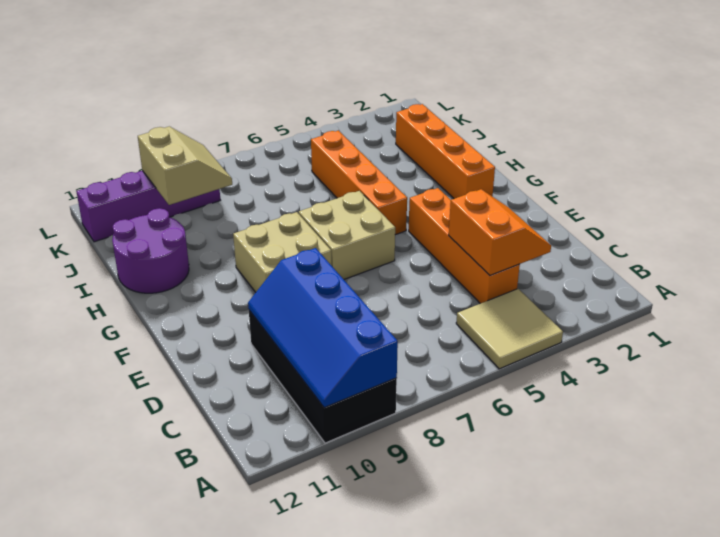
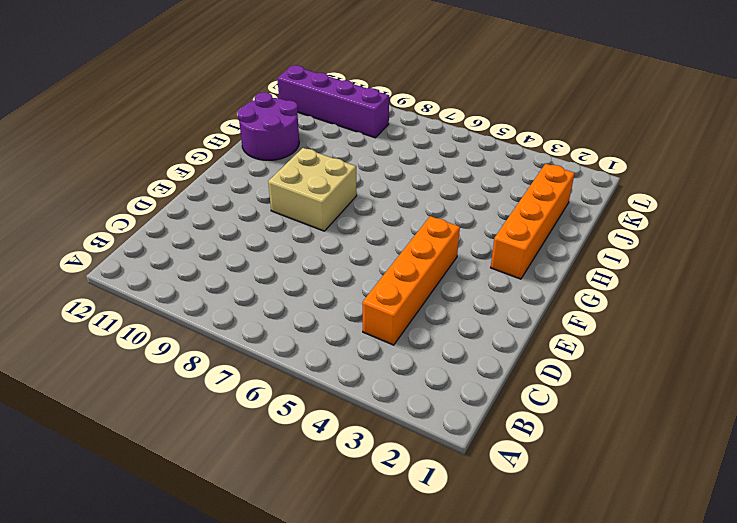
none -> tan 2x2 tile [456,289,563,369]
none -> black 2x4 brick [249,310,397,443]
none -> tan 2x2 brick [299,191,395,279]

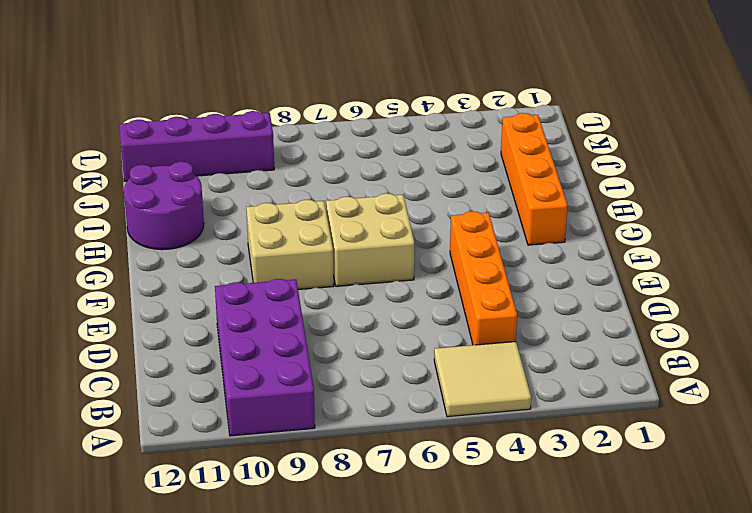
purple 2x4 brick [215,279,315,436] -> black 2x4 brick [249,310,397,443]
none -> orange 1x4 brick [311,131,407,235]
none -> blue 2x4 slope [248,248,398,408]
none -> orange 2x2 slope [449,189,551,275]

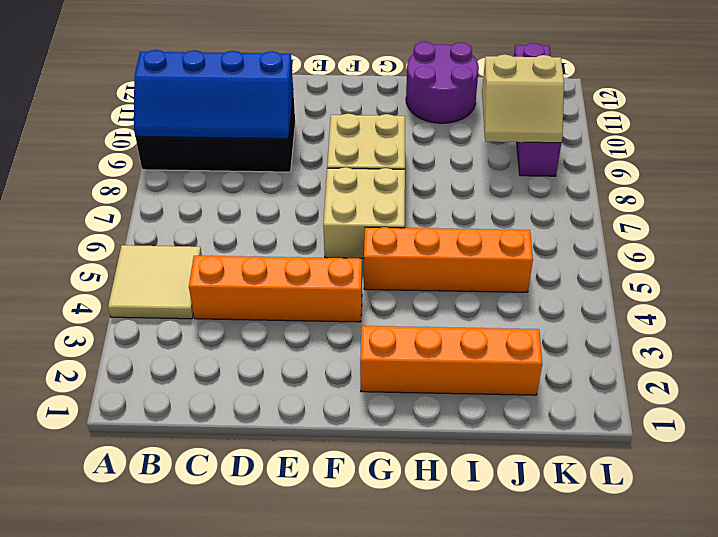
blue 2x4 slope [134,50,293,139] -> blue 2x4 slope turned to [248,248,398,408]
none -> orange 2x2 slope [449,189,551,275]

